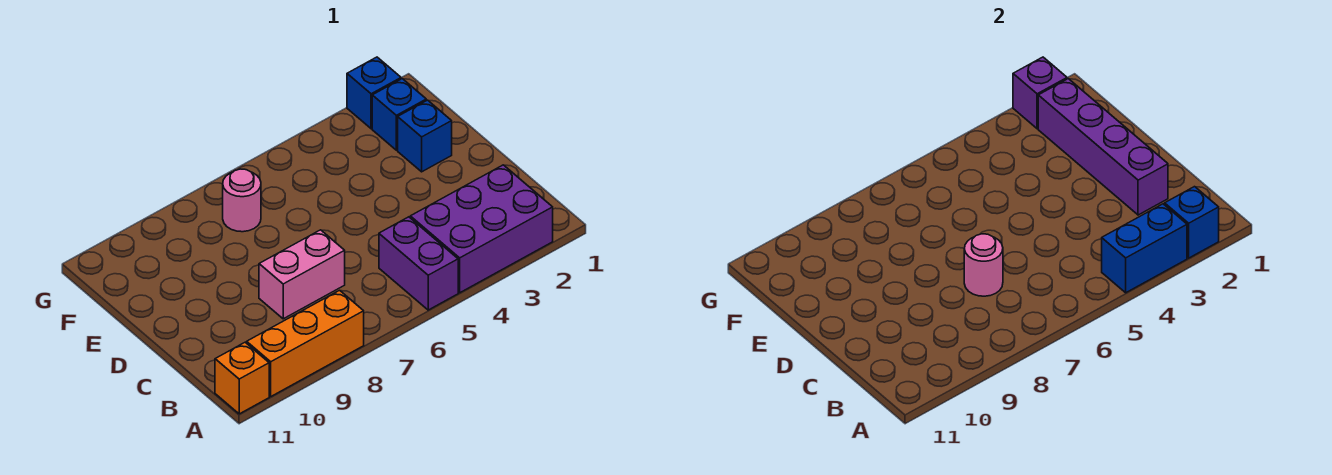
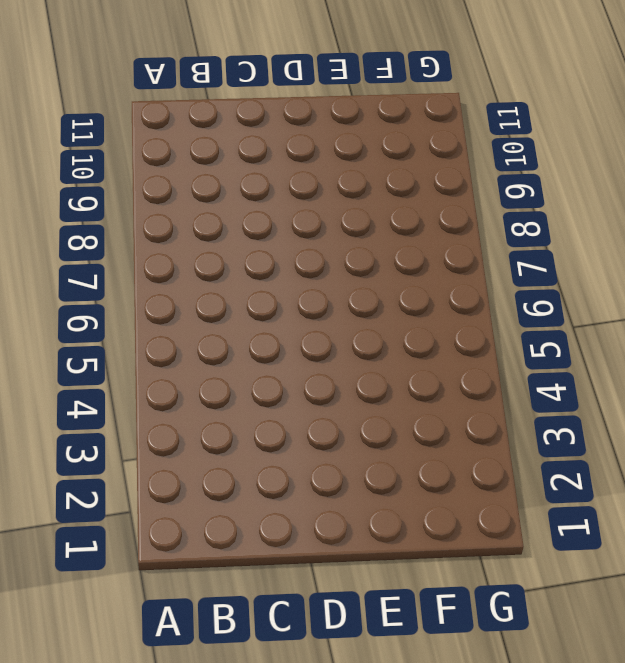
none -> purple 2x3 brick [410,165,553,293]
none -> purple 1x2 brick [379,217,458,310]
none -> orange 1x3 brick [247,290,364,396]

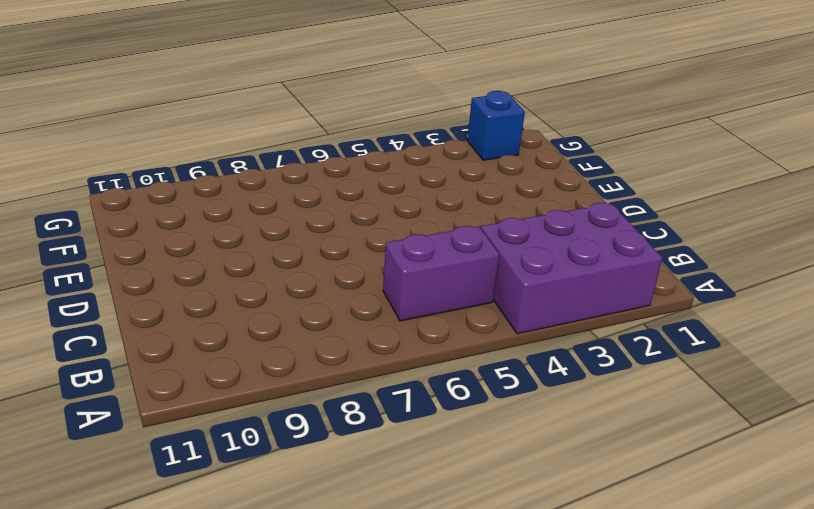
purple 1x2 brick [383,226,499,321] -> purple 1x2 brick turned to [379,217,458,310]
none -> orange 1x3 brick [247,290,364,396]
none -> orange 1x1 brick [215,342,269,414]
none -> pink 1x2 brick [259,230,345,319]

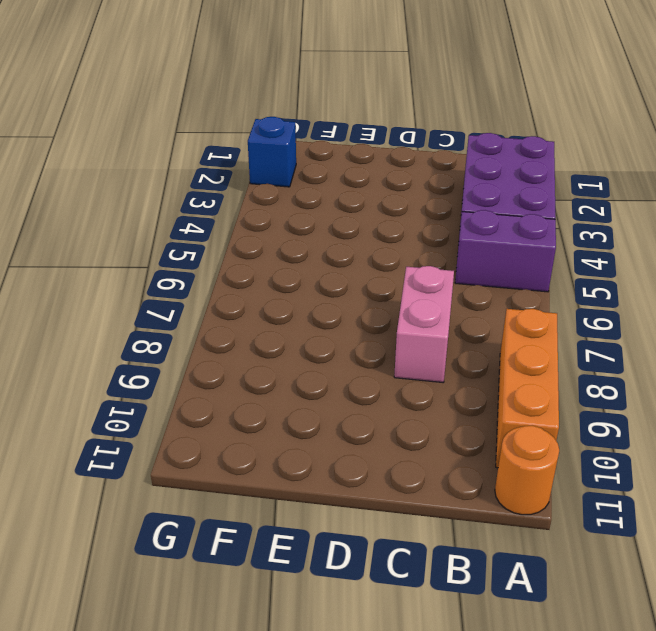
orange 1x1 round brick [495,426,559,515] -> orange 1x1 brick [215,342,269,414]
none -> blue 1x1 brick [398,100,452,172]
none -> blue 1x1 brick [372,79,426,150]
none -> pink 1x1 round brick [223,169,261,232]

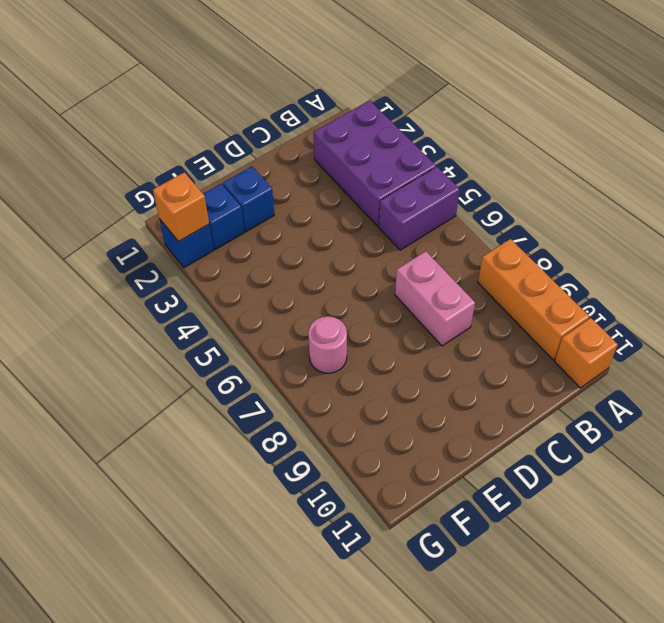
orange 1x1 brick [153,172,209,242] -> purple 1x1 brick [1013,57,1067,129]
none -> blue 1x1 brick [1165,187,1219,258]
none -> blue 1x2 brick [1102,204,1187,293]
none -> purple 1x4 brick [1038,79,1168,215]

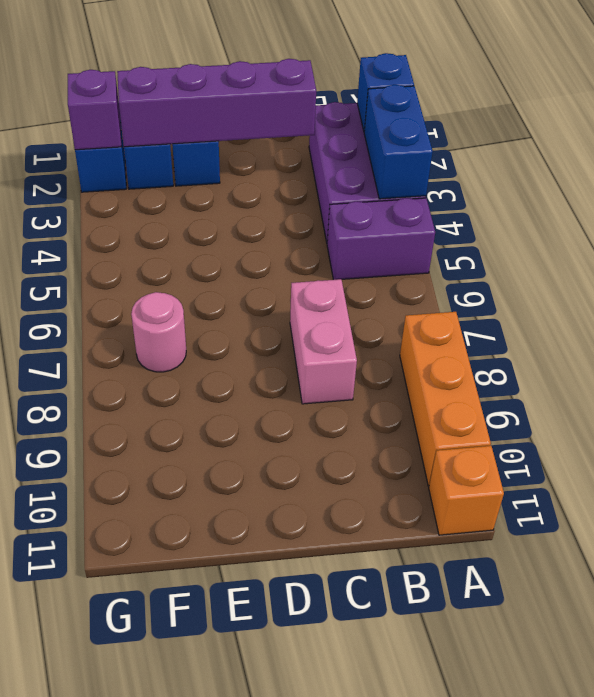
none -> pink 1x1 round brick [964,234,1003,296]

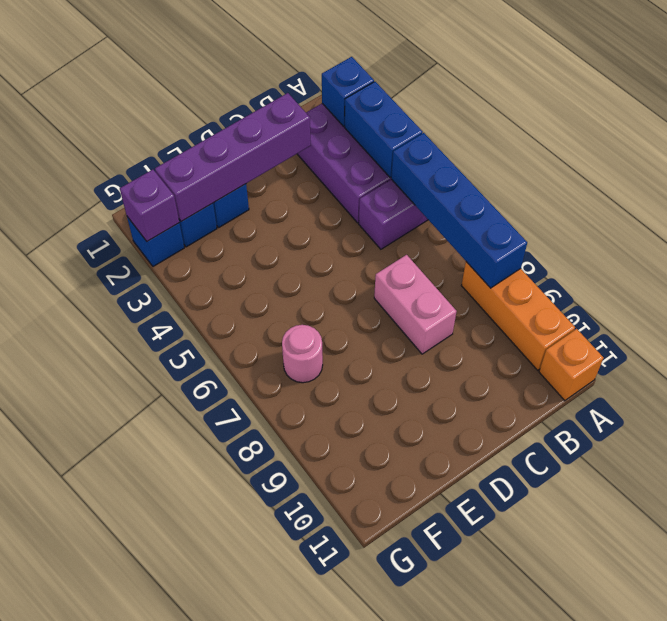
blue 1x4 brick [391,133,527,288] -> none
none -> pink 1x1 round brick [964,234,1003,296]

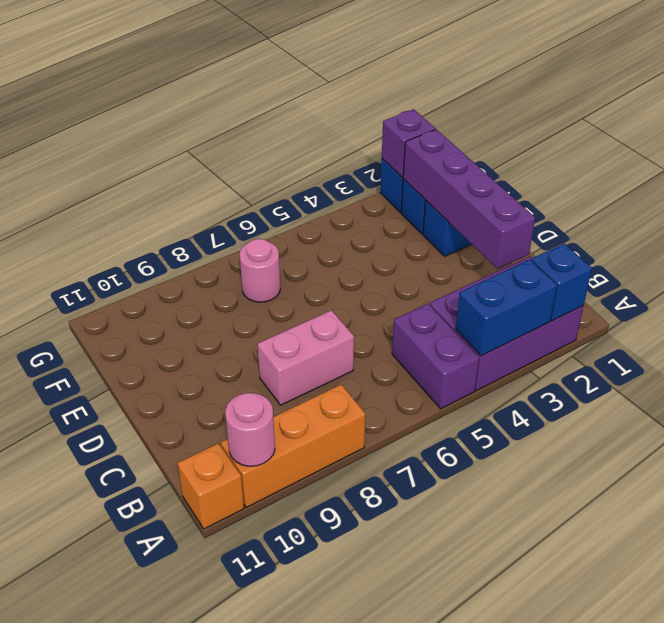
pink 1x1 round brick [225,393,275,466] -> pink 1x1 round brick moved to [964,234,1003,296]

